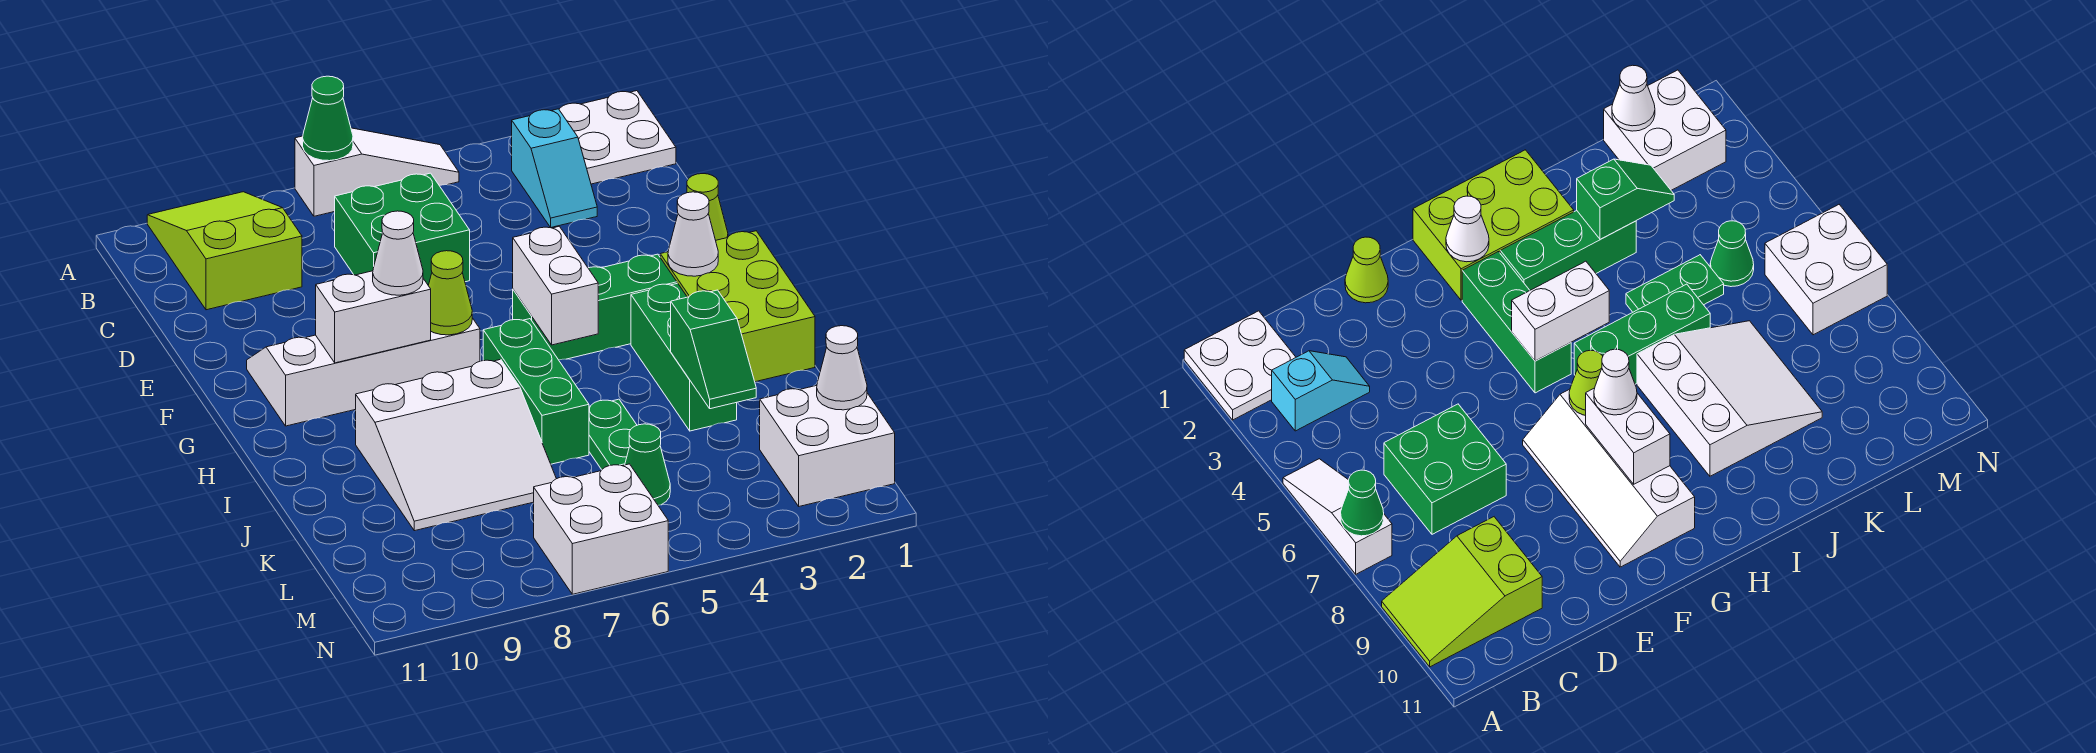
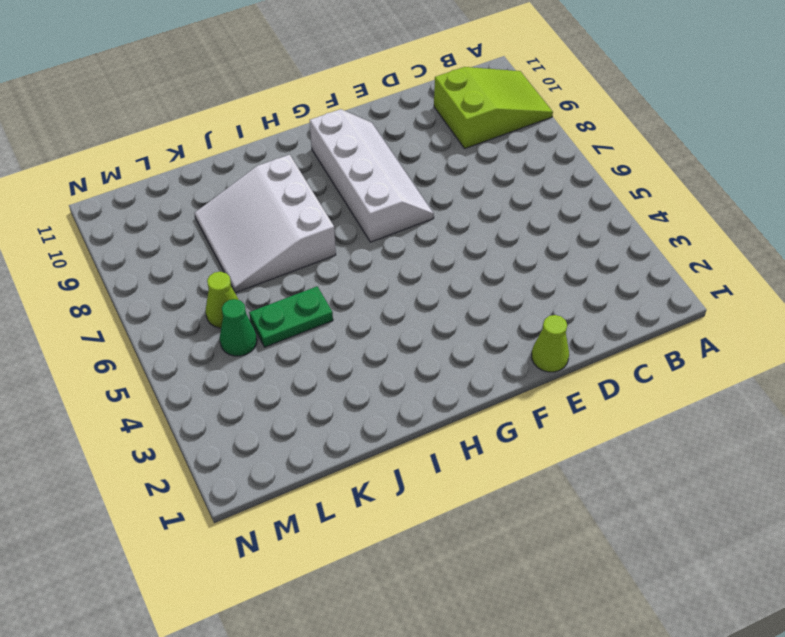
lime 1x1 cone [205,272,239,328] -> lime 1x1 cone moved to [428,251,472,335]
none -> white 2x2 plate [559,91,676,184]
none -> white 1x3 slope [295,128,459,216]
none -> cyan 1x2 slope [512,109,597,228]

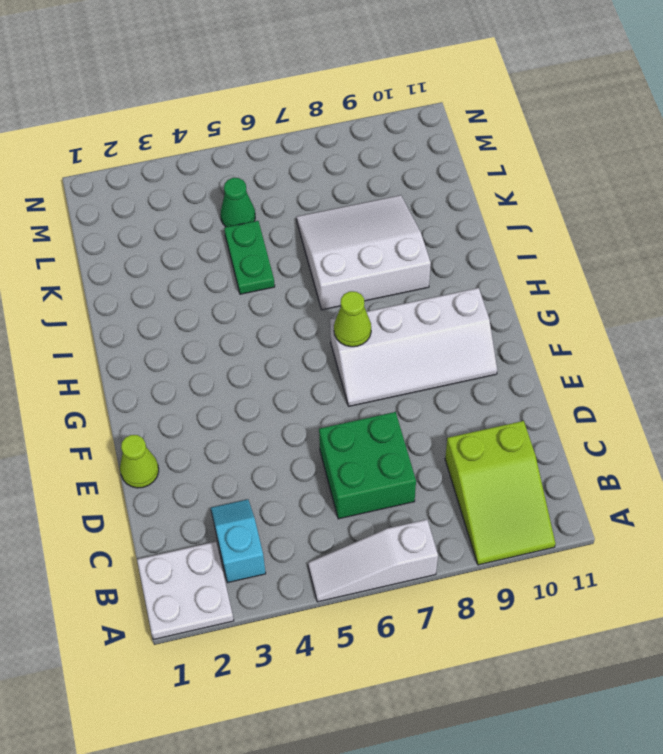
none -> lime 2x3 brick [660,231,815,382]
none -> green 1x3 brick [513,254,677,360]
none -> green 1x3 brick [631,283,737,431]

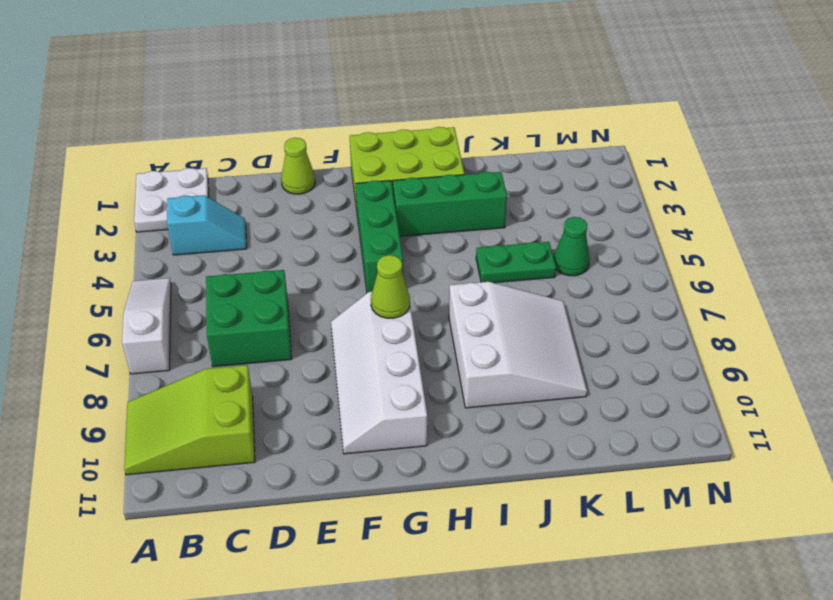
none -> green 1x3 brick [483,319,589,464]
none -> white 2x2 brick [760,386,895,506]
none -> white 2x2 brick [534,464,668,594]

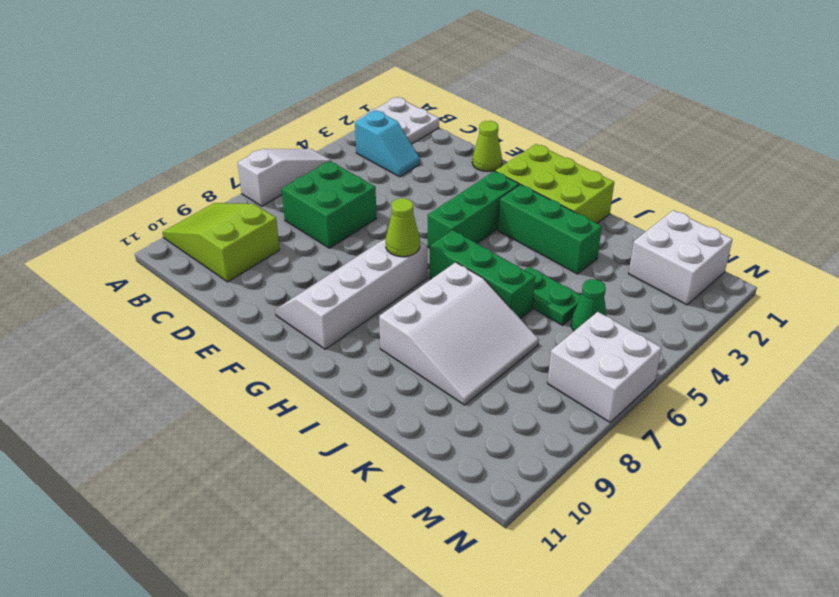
none -> green 1x1 cone [303,76,353,161]
none -> white 1x1 cone [668,192,718,276]
none -> white 1x2 brick [513,226,598,345]

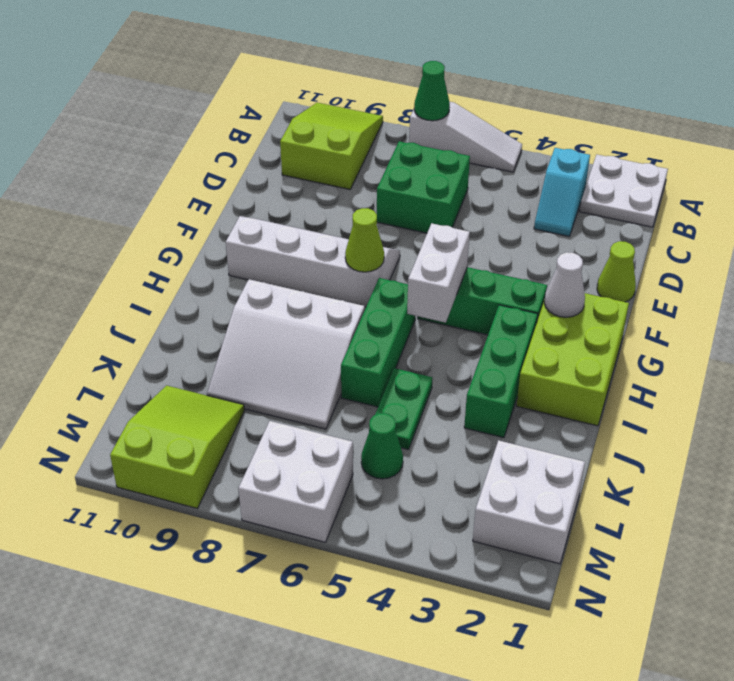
lime 2x3 slope [110,386,245,508] -> none
none -> white 1x2 brick [316,271,431,363]
none -> green 1x2 slope [671,290,756,409]
none -> white 1x1 cone [817,326,867,410]

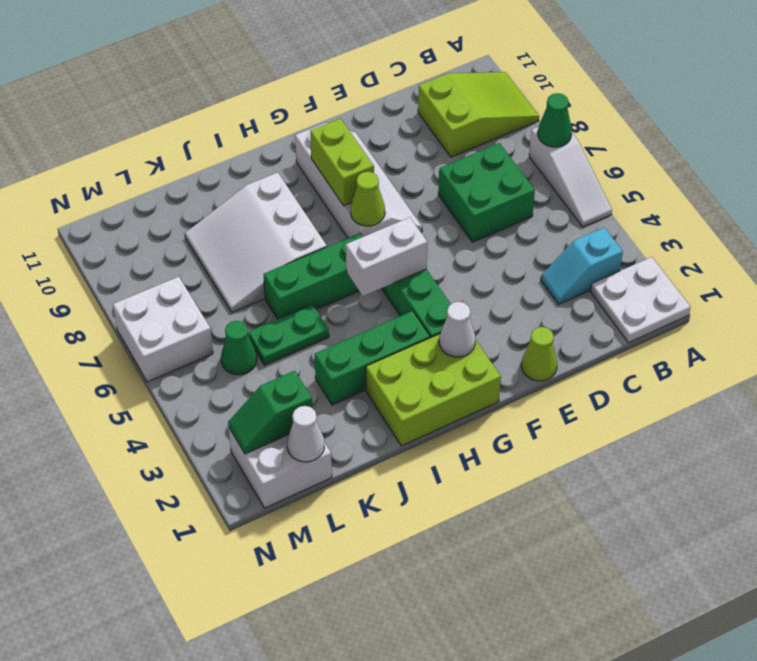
lime 1x2 brick [310,118,374,206] -> white 1x2 brick [316,271,431,363]
green 1x2 slope [228,371,312,454] -> green 1x2 slope moved to [671,290,756,409]
none -> white 1x1 cone [373,211,423,295]

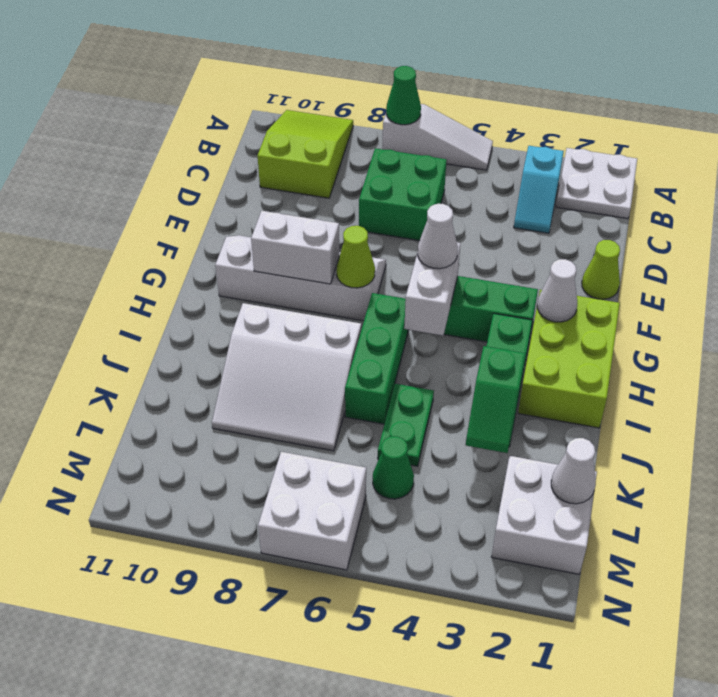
white 1x1 cone [418,204,458,269] -> white 1x1 cone moved to [373,211,423,295]

